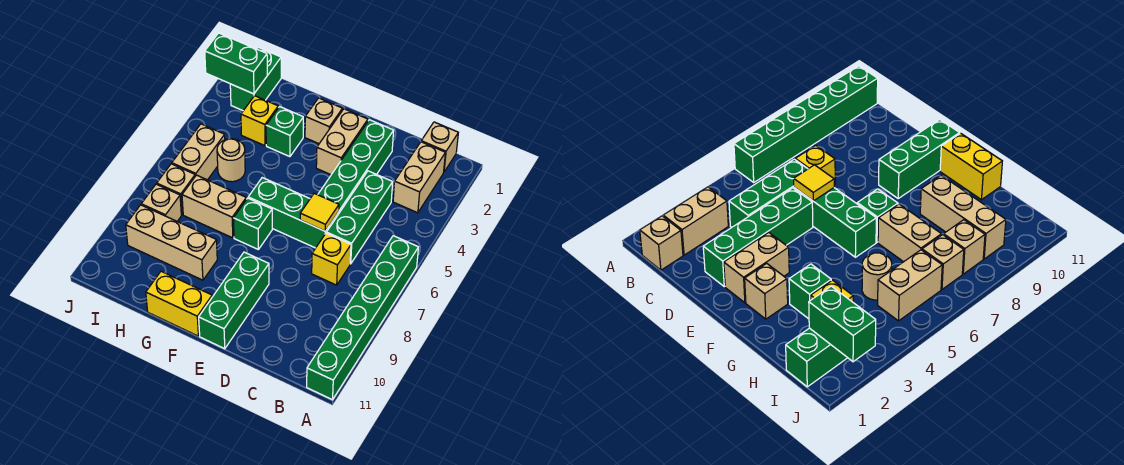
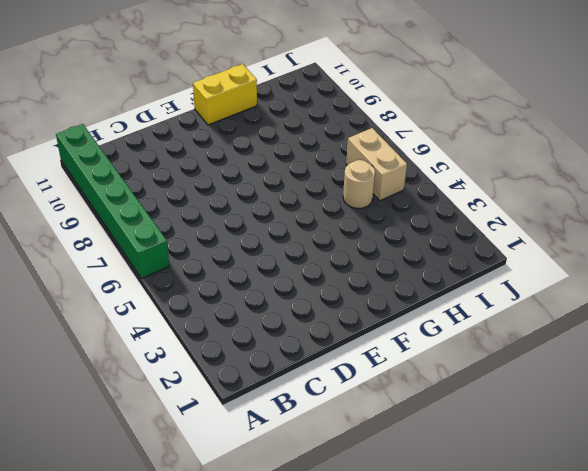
none -> tan 1x1 brick [421,122,458,172]
none -> tan 1x2 brick [393,142,445,213]
none -> green 1x3 brick [327,171,393,264]

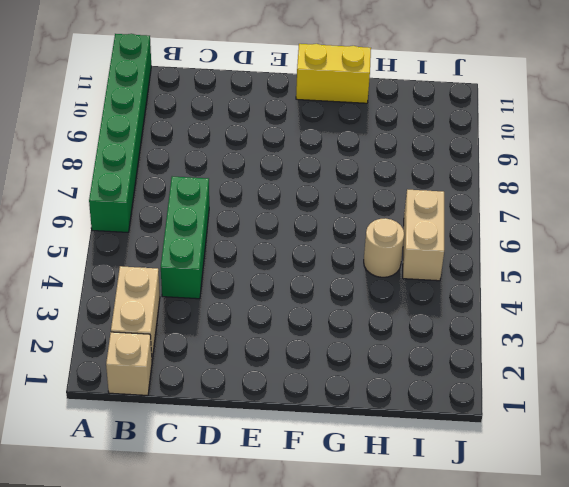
none -> yellow 1x1 brick [312,233,351,285]
none -> green 1x4 brick [318,120,394,213]
none -> green 1x3 brick [248,178,339,248]

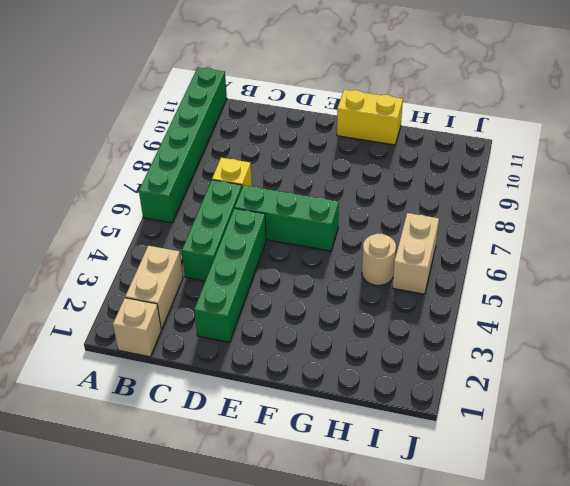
none -> tan 1x2 brick [316,109,368,175]
none -> green 1x3 brick [199,252,269,349]
none -> tan 1x1 brick [305,98,343,144]

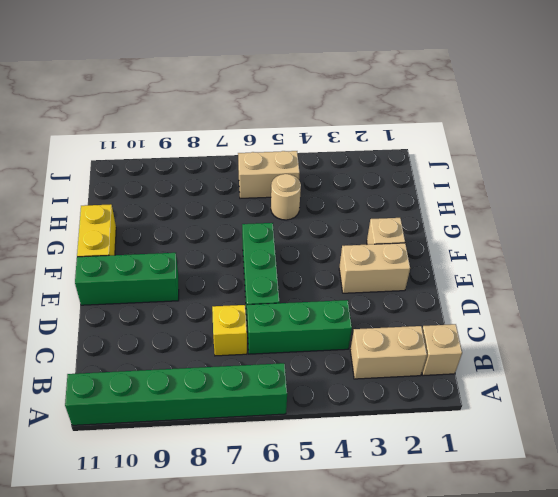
none -> green 1x4 brick [318,120,394,213]
none -> green 1x1 brick [233,198,272,250]
none -> green 1x1 brick [266,107,303,157]

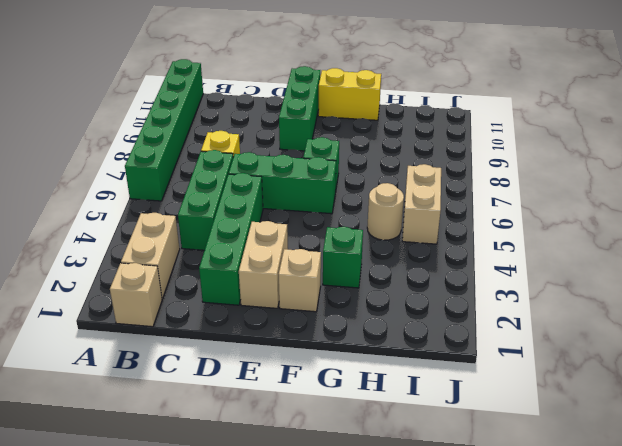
none -> tan 1x2 brick [182,175,246,238]
none -> tan 1x3 brick [126,205,217,280]
none -> yellow 1x1 brick [241,96,278,146]

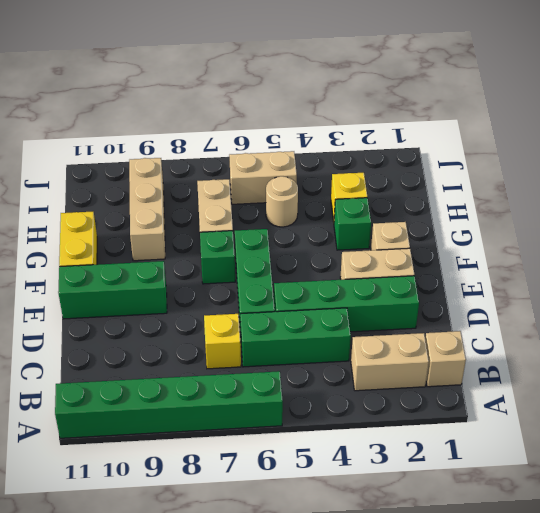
none -> green 1x2 brick [230,47,281,111]
none -> tan 1x1 brick [157,164,195,215]
none -> tan 1x1 brick [141,184,181,221]

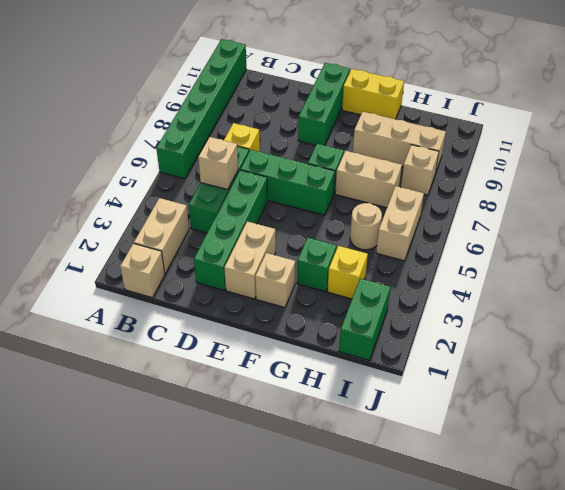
tan 1x1 brick [198,137,238,190] -> tan 1x1 brick moved to [157,164,195,215]
none -> yellow 1x1 tile [300,193,339,231]
none -> green 1x2 brick [205,33,267,94]

